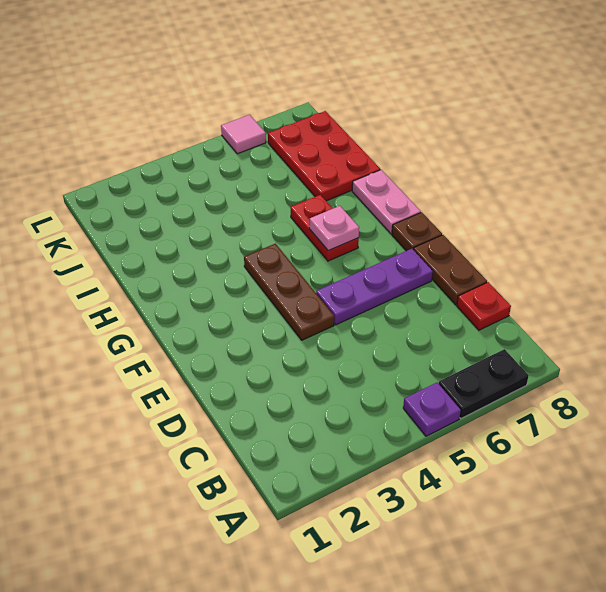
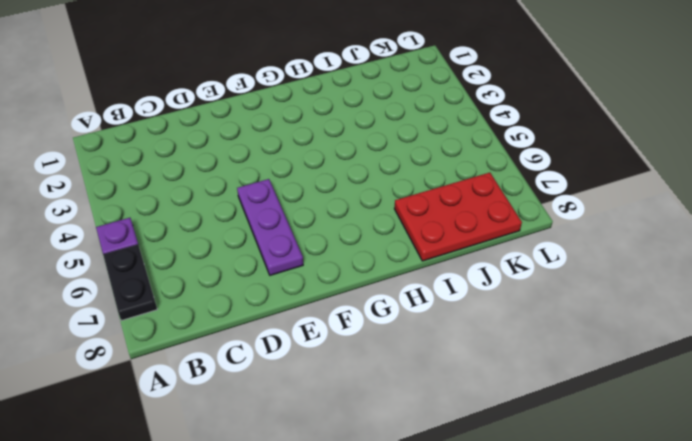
none -> red 1x1 plate [457,282,511,330]
none -> brown 1x2 plate [413,235,487,305]
none -> brown 1x3 plate [244,244,334,340]

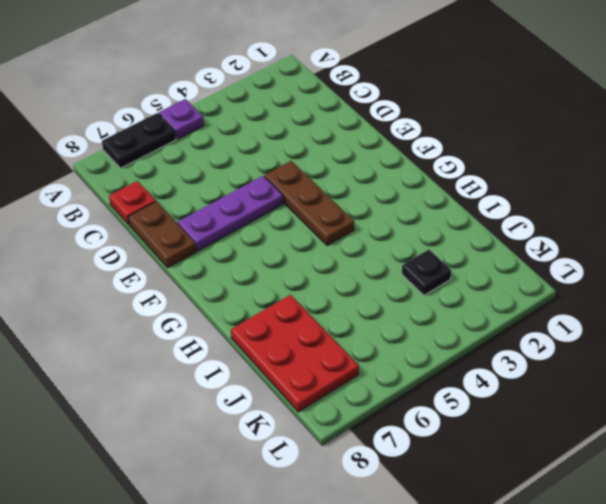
black 1x1 plate [402,249,452,295] -> none
none -> brown 1x1 plate [392,212,442,251]
none -> red 1x2 plate [291,195,359,261]
none -> pink 1x2 plate [352,170,421,234]

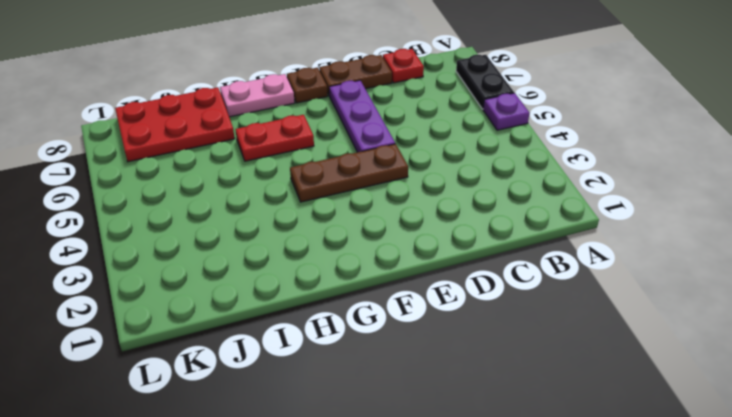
none -> pink 1x1 tile [221,115,266,154]
none -> pink 1x1 plate [309,206,359,251]

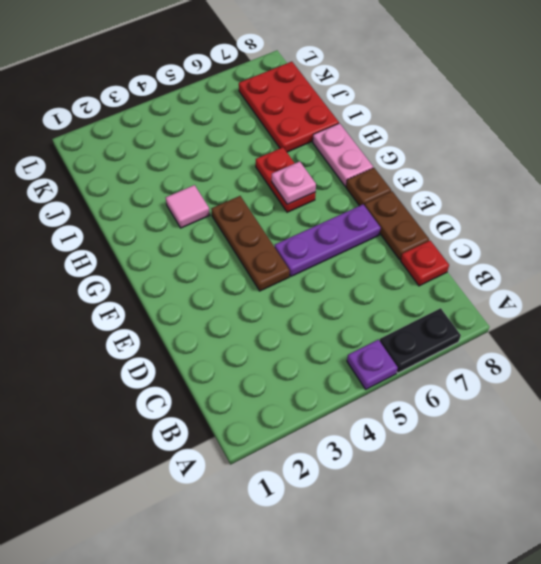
pink 1x1 tile [166,185,210,228] -> pink 1x1 tile moved to [221,115,266,154]

